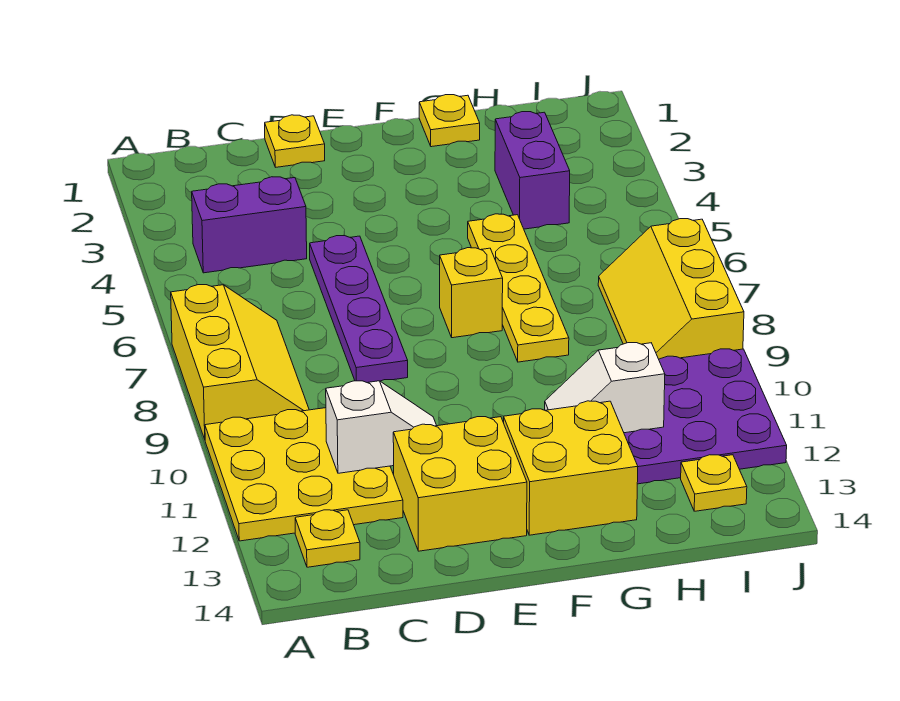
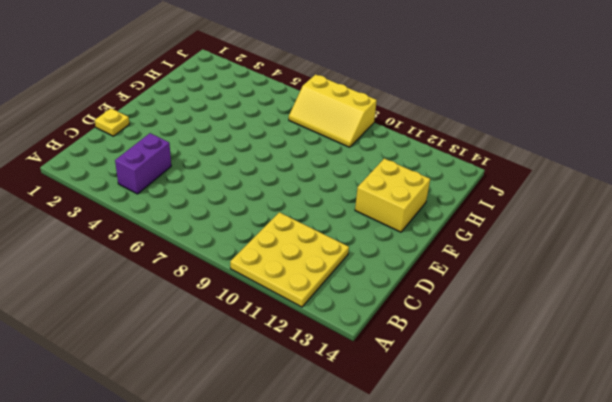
none -> yellow 2x3 slope [171,285,309,439]
none -> yellow 1x1 plate [295,510,360,567]
none -> purple 1x4 plate [310,236,408,383]

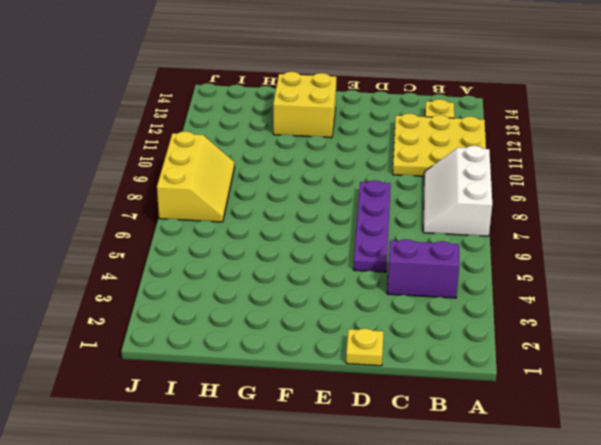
white 2x3 slope [423,146,492,236] -> yellow 2x3 slope [171,285,309,439]
none -> yellow 2x2 brick [393,417,527,551]
none -> yellow 1x1 brick [440,248,503,338]
none -> yellow 1x1 plate [419,95,480,147]

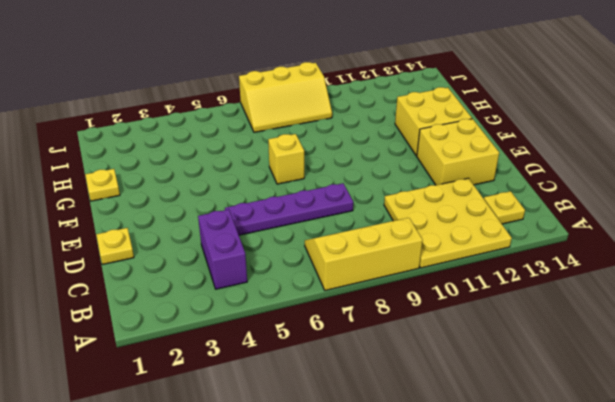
none -> yellow 1x4 plate [468,214,569,362]
none -> purple 1x2 brick [495,112,570,229]
none -> purple 3x3 plate [624,349,787,484]

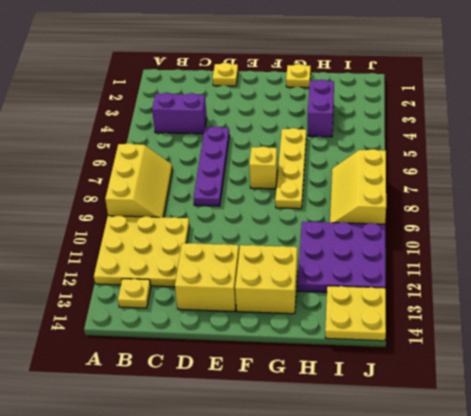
yellow 2x2 plate [325,286,386,341] -> yellow 1x1 plate [681,455,747,511]
none -> white 1x2 slope [326,381,437,473]
none -> white 1x2 slope [545,343,665,433]

